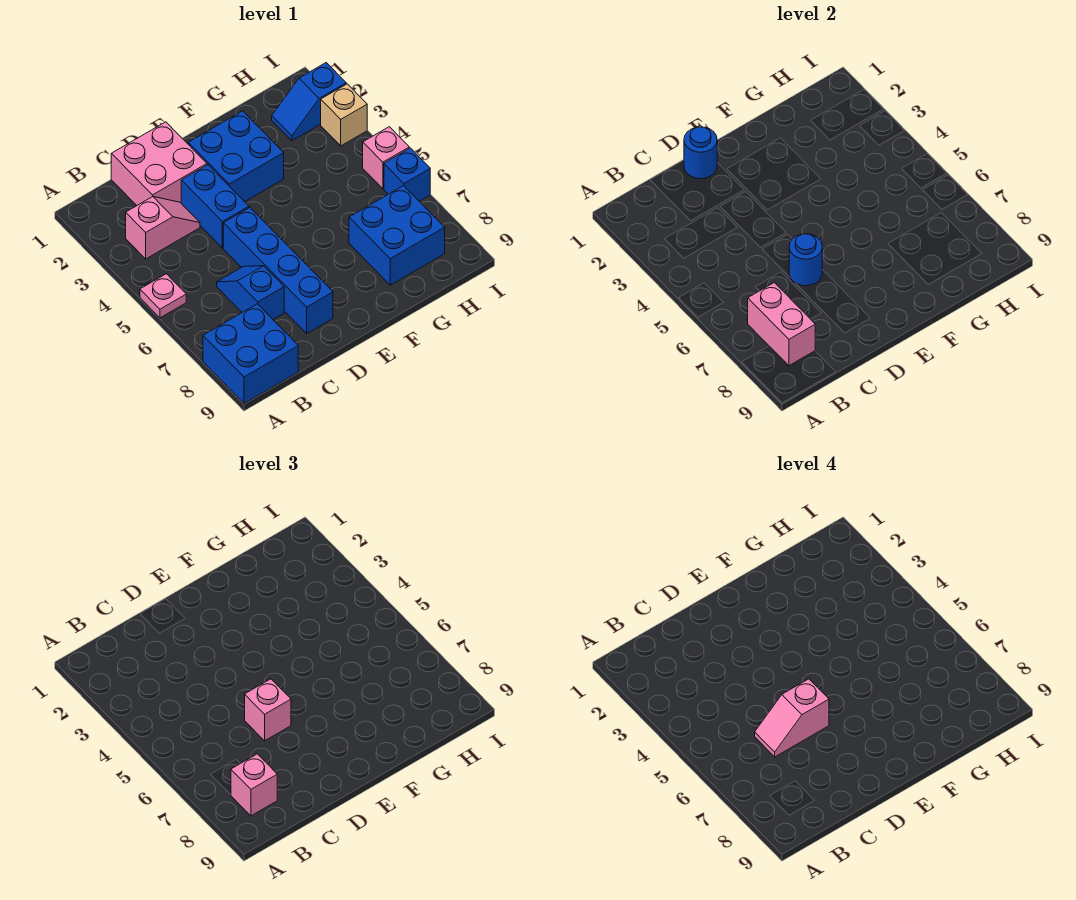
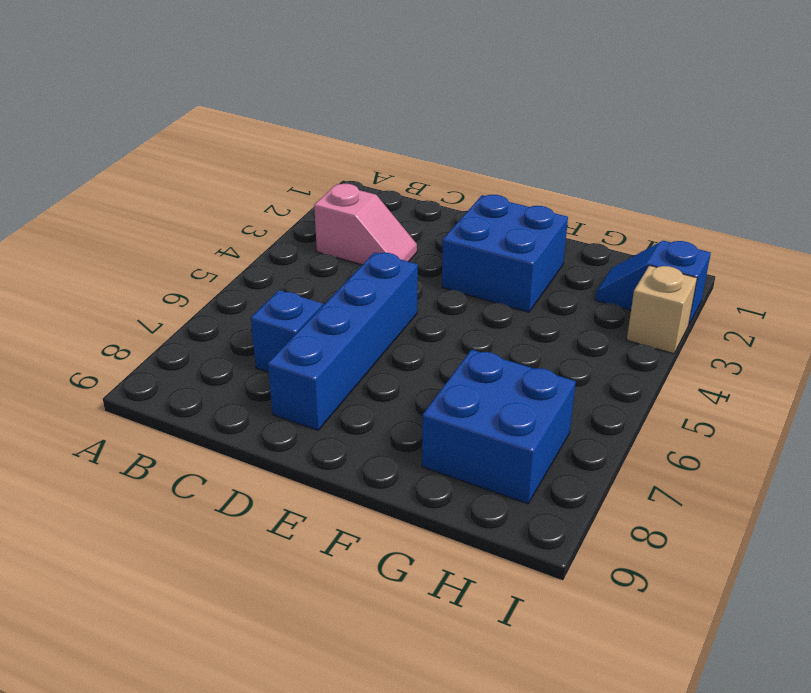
none -> pink 1x1 plate [140,274,186,318]
none -> blue 2x2 brick [203,304,298,403]
none -> pink 2x2 brick [111,122,207,205]

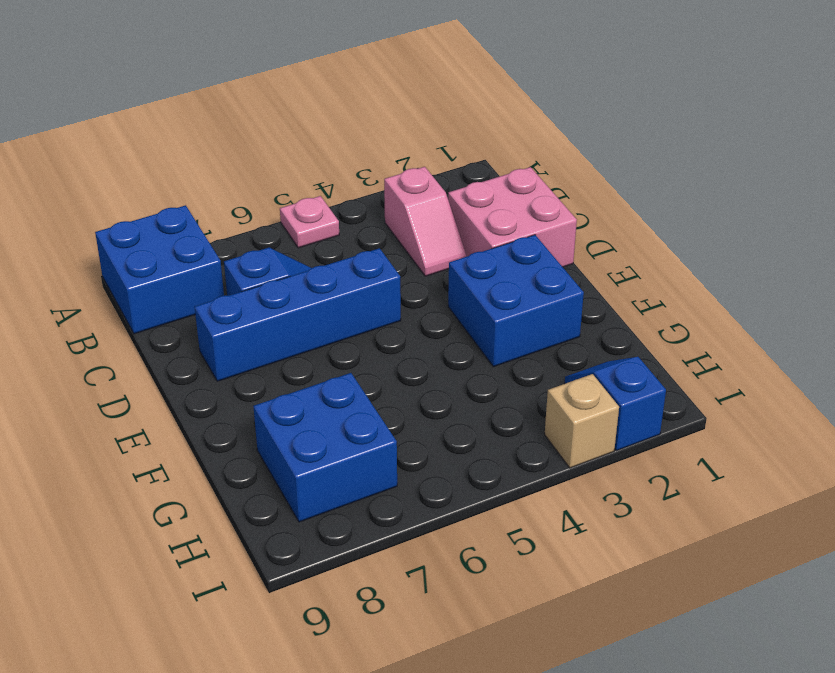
none -> blue 1x2 brick [181,165,249,248]
none -> pink 1x1 brick [363,127,409,189]
none -> blue 1x1 brick [384,148,430,201]

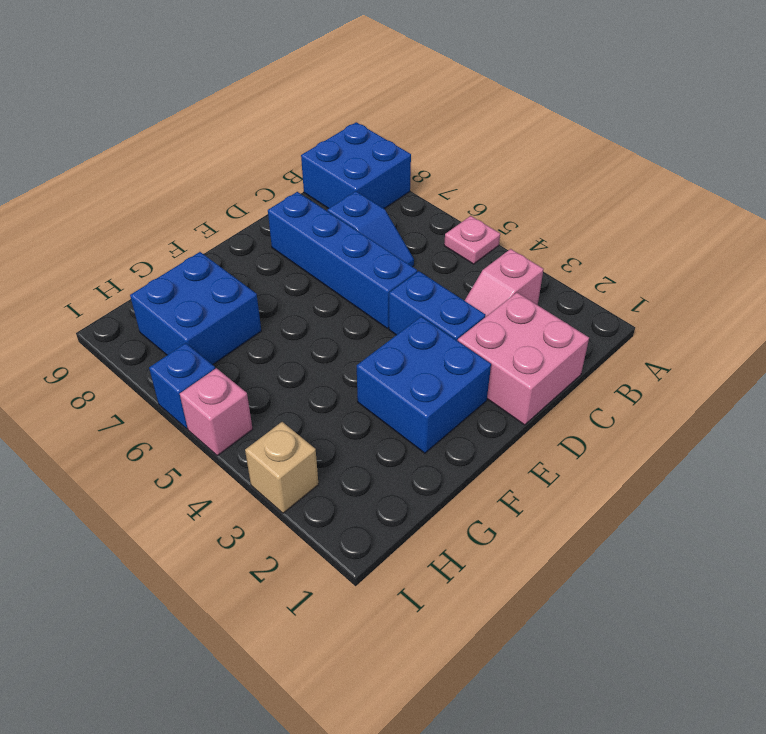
none -> blue 1x2 slope [272,63,346,141]
none -> pink 1x2 brick [748,283,815,366]
none -> blue 1x1 round brick [684,127,717,179]

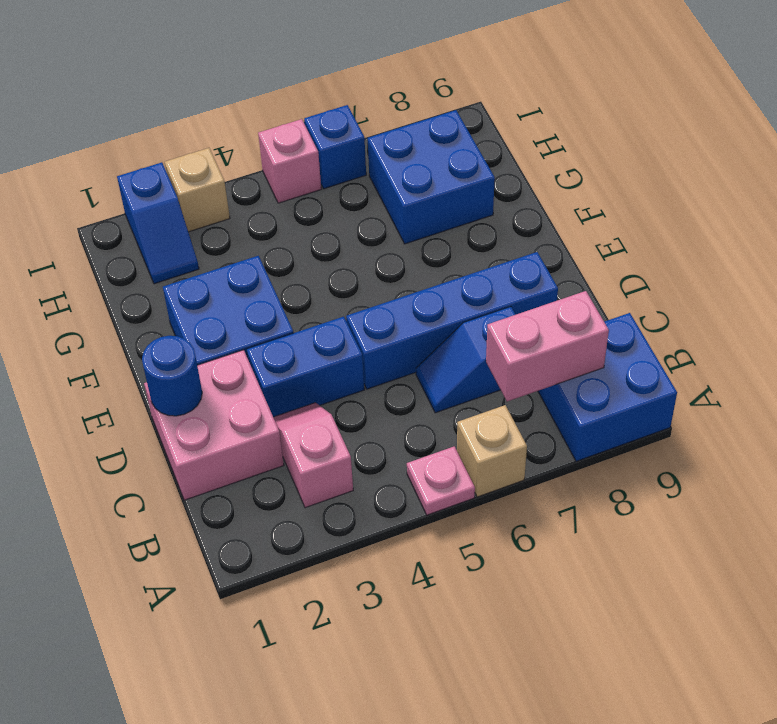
tan 1x1 brick [457,405,527,497] -> none
none -> blue 1x1 round brick [789,234,822,286]
none -> pink 1x1 brick [231,754,277,816]
none -> pink 1x1 brick [245,679,291,741]

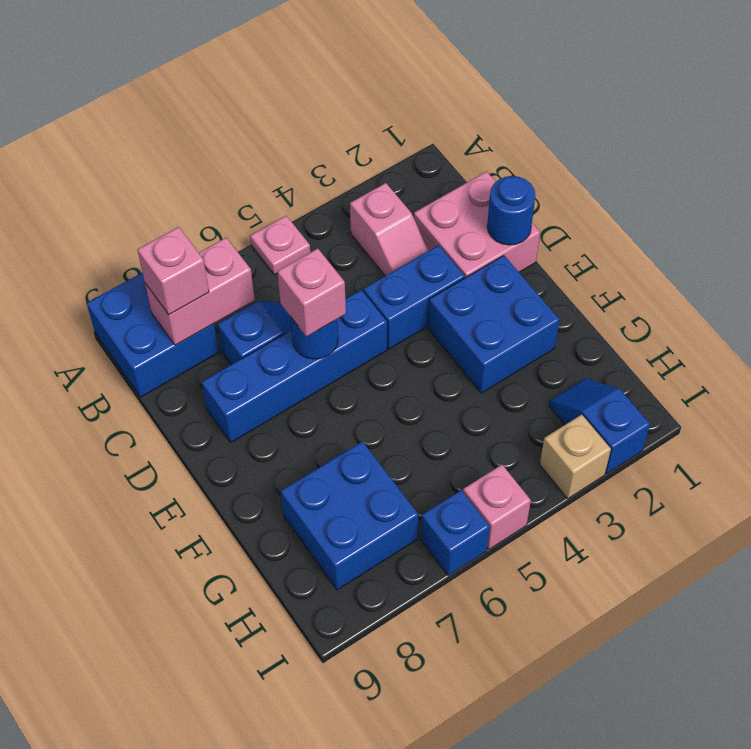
none -> pink 1x2 slope [755,679,829,757]

